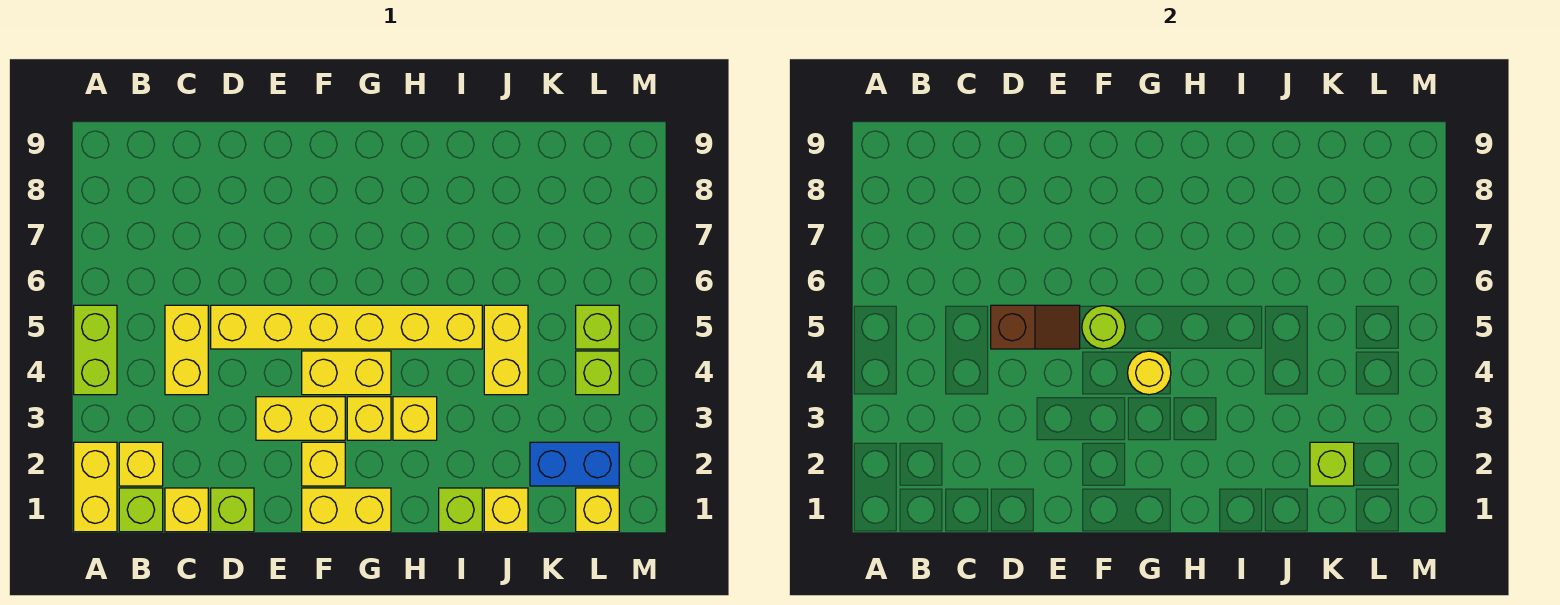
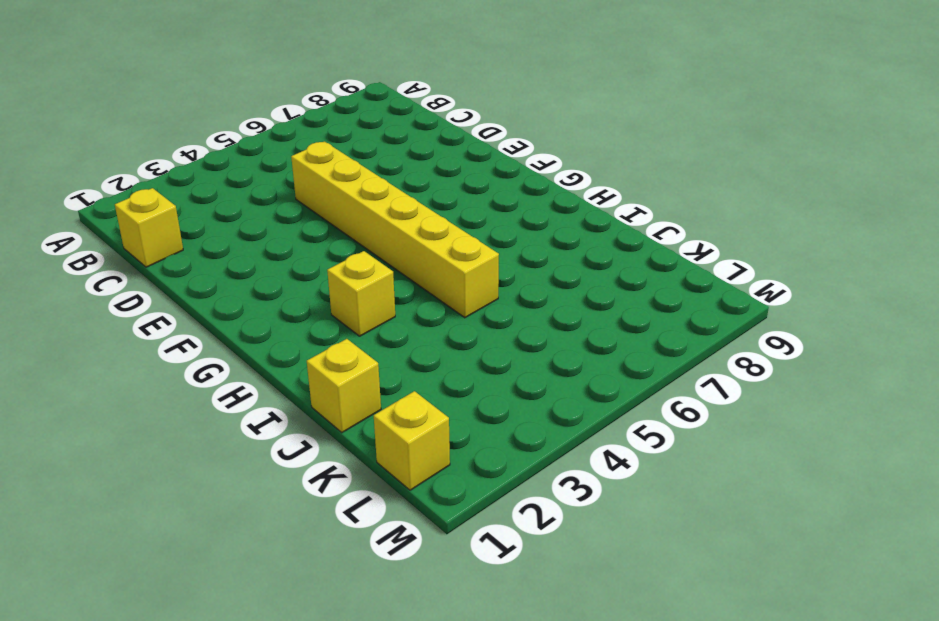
none -> yellow 1x2 brick [74,442,117,532]
none -> lime 1x2 brick [74,305,117,395]
none -> lime 1x1 brick [119,488,163,532]

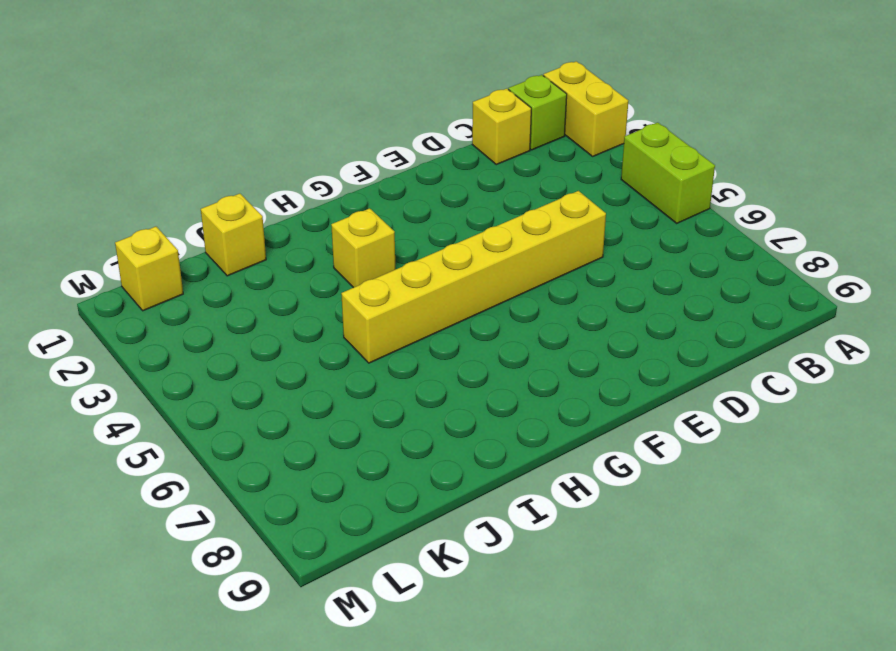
none -> yellow 1x1 brick [119,442,163,486]
none -> yellow 1x2 brick [165,305,208,395]
none -> lime 1x1 brick [211,488,254,532]

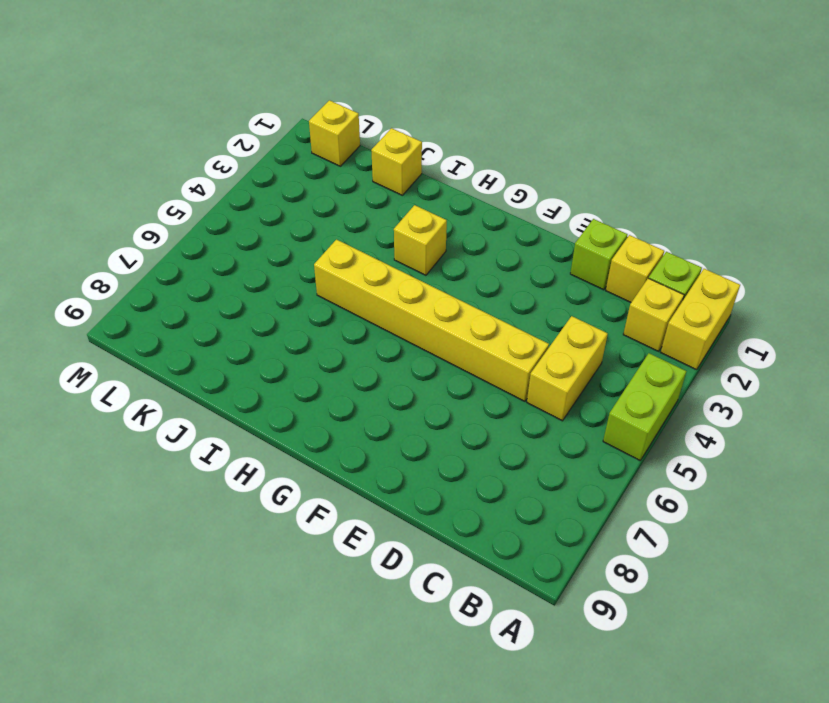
none -> yellow 1x2 brick [256,397,345,440]
none -> yellow 1x2 brick [302,488,391,532]
none -> yellow 1x1 brick [302,442,345,486]

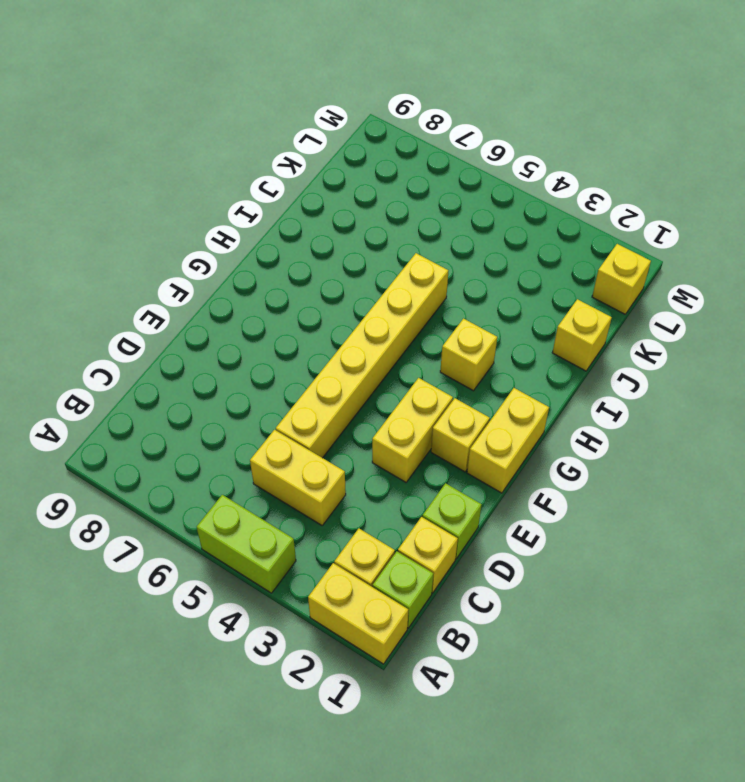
none -> yellow 1x2 brick [302,351,391,395]
none -> yellow 1x1 brick [347,397,391,440]
none -> lime 1x1 brick [439,488,482,532]

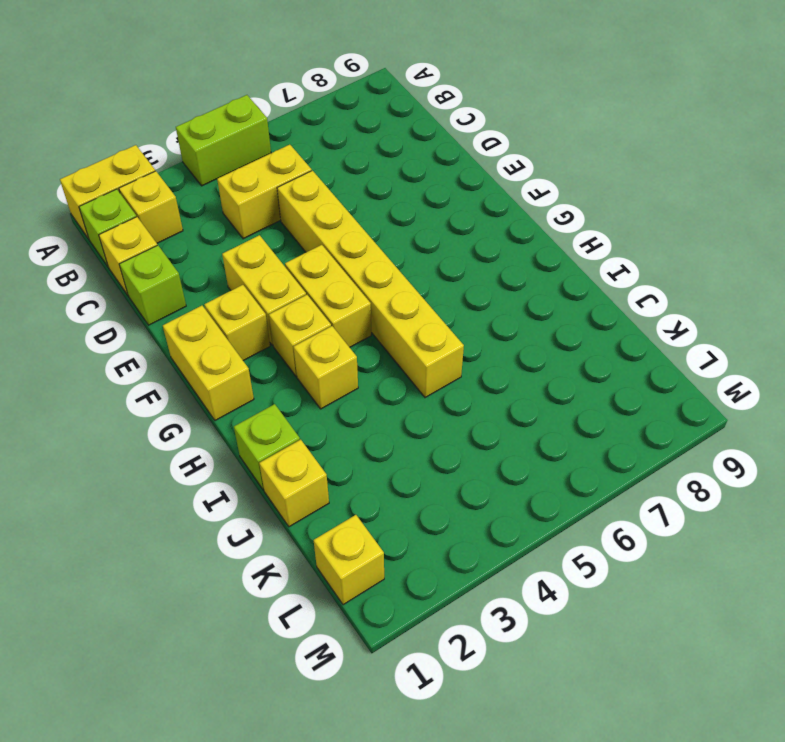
none -> yellow 1x2 brick [484,305,528,395]
none -> blue 1x2 brick [530,442,619,486]
none -> lime 1x1 brick [576,351,619,395]

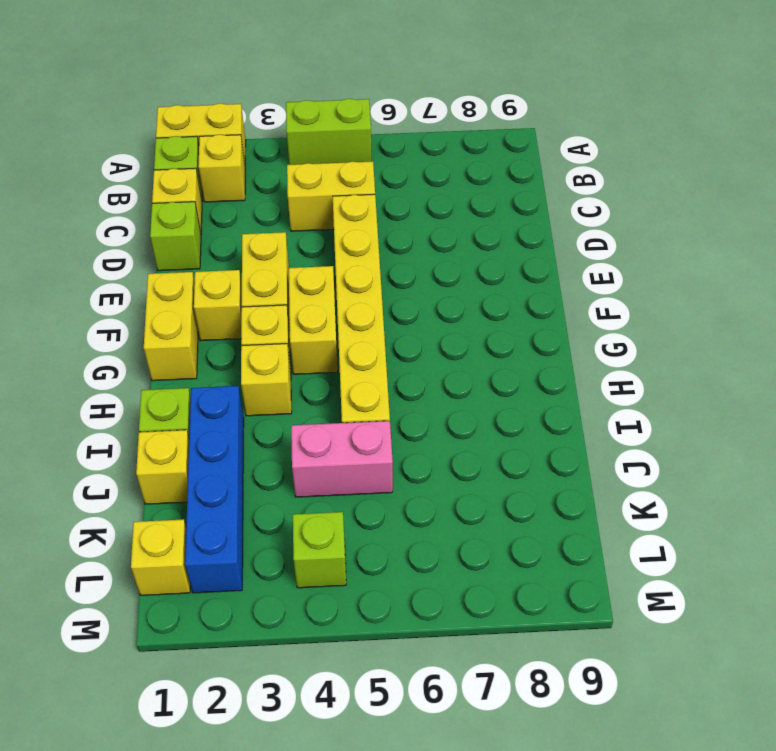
blue 1x4 brick [185,386,244,593] -> blue 1x2 brick [530,442,619,486]
pink 1x2 brick [291,421,393,497] -> yellow 1x2 brick [484,305,528,395]
none -> lime 1x1 brick [576,305,619,349]
none -> brown 1x2 slope [991,305,1080,349]
none -> lime 1x1 round brick [1082,306,1125,349]

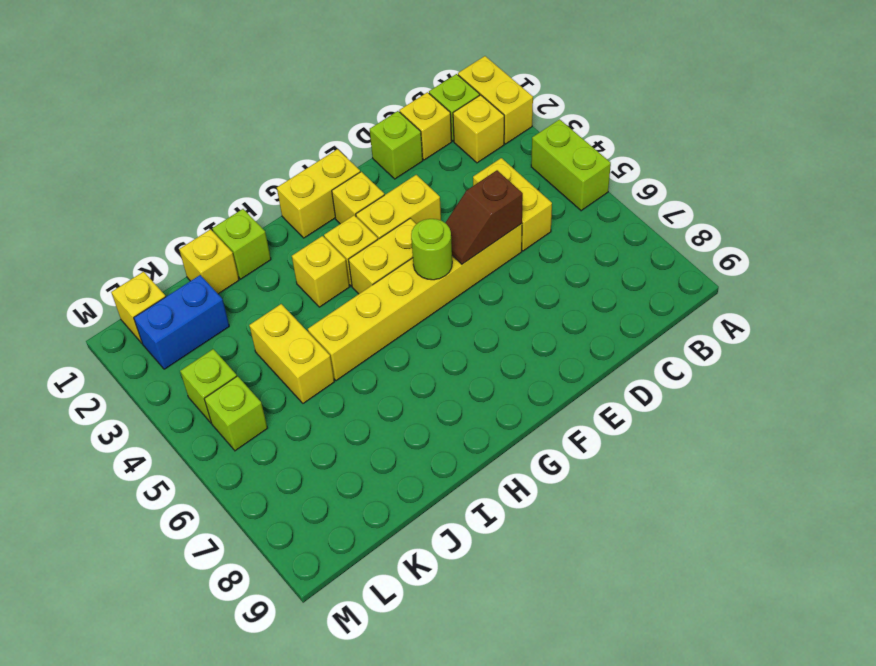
none -> yellow 1x1 round brick [1128,351,1171,395]
none -> lime 1x1 brick [1310,442,1354,486]

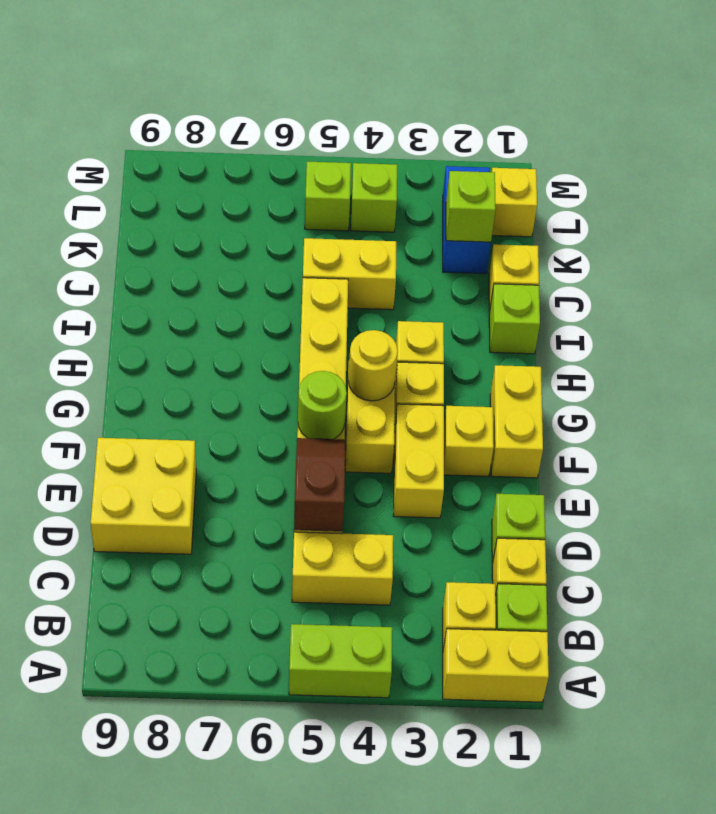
yellow 2x2 brick [91,438,196,554] -> none

